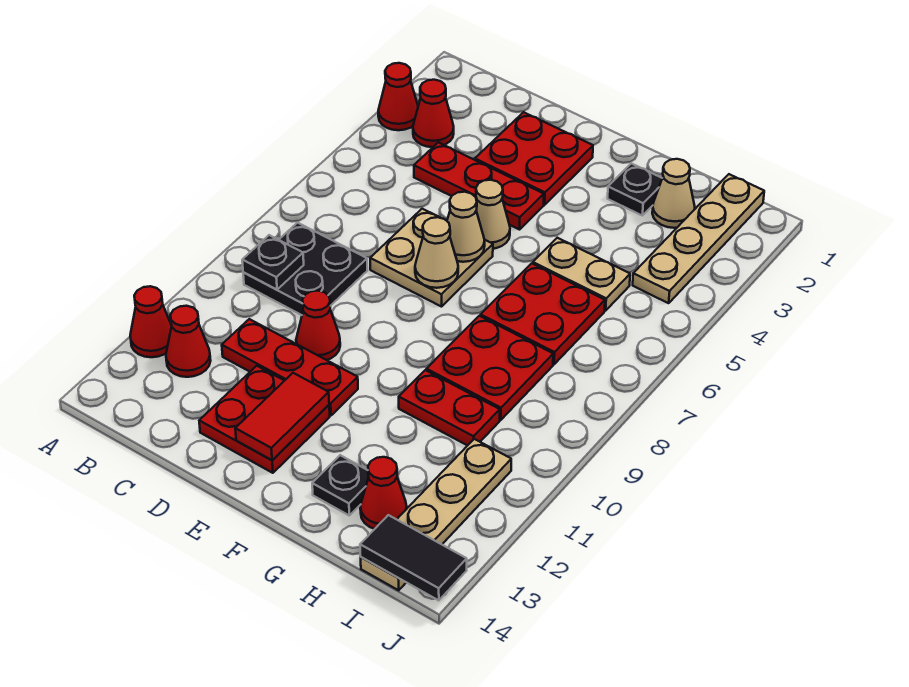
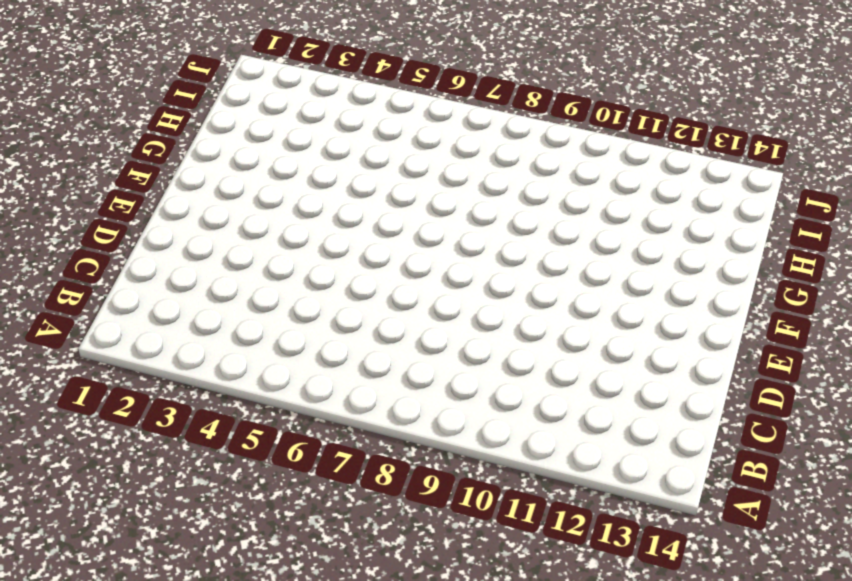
none -> red 1x1 cone [378,63,418,130]
none -> red 1x1 cone [130,286,172,357]
none -> red 1x1 cone [413,80,454,147]

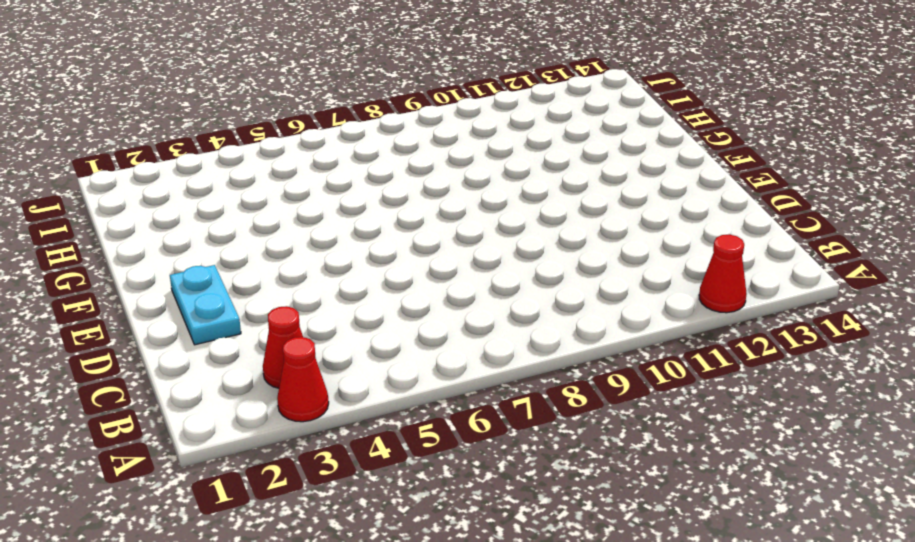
cyan 1x2 plate [170,265,241,345] -> red 2x2 plate [475,112,593,205]
none -> black 2x2 plate [243,223,367,315]
none -> red 1x1 cone [166,306,211,377]
none -> red 1x3 plate [414,142,544,230]

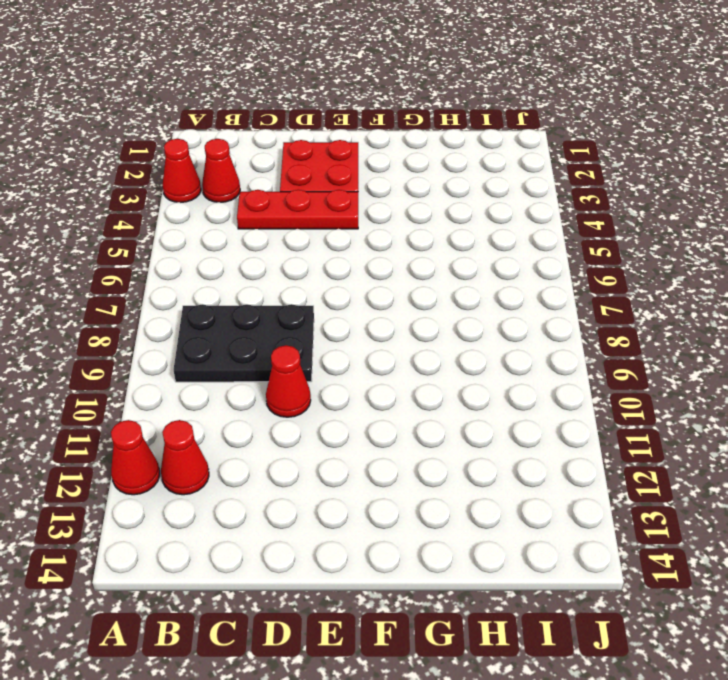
black 2x3 plate [174,304,314,382] -> black 2x2 plate [243,223,367,315]
none -> red 1x3 plate [222,319,358,415]
none -> tan 2x2 plate [370,209,493,307]
none -> red 2x2 plate [199,366,330,473]

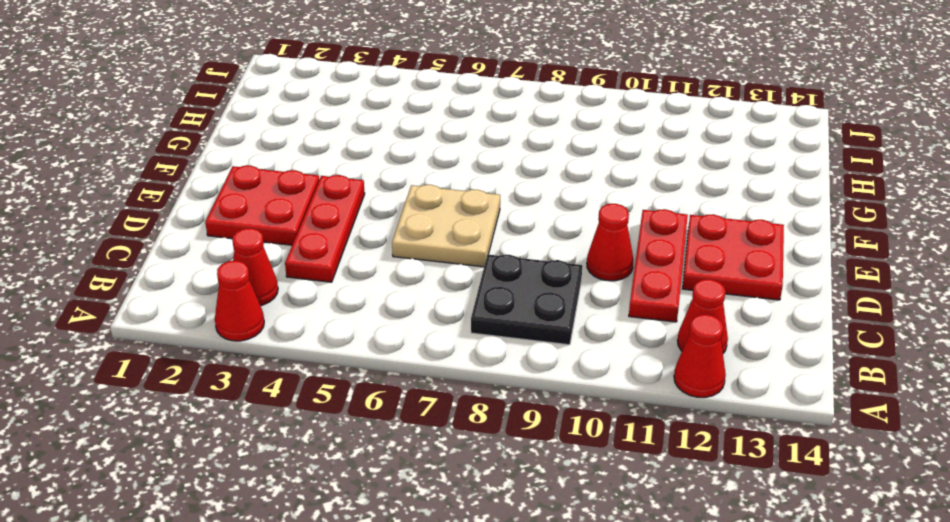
none -> tan 1x1 cone [476,180,510,249]
none -> black 1x1 plate [608,163,662,215]
none -> tan 1x2 plate [533,238,630,311]

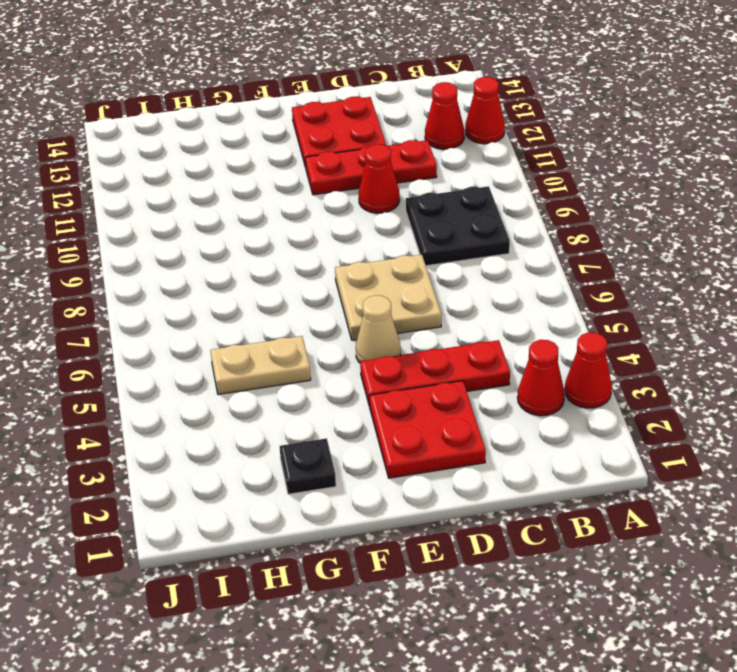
none -> red 2x2 plate [481,263,605,364]
none -> red 2x2 plate [426,316,553,420]
none -> red 1x2 plate [399,370,500,446]

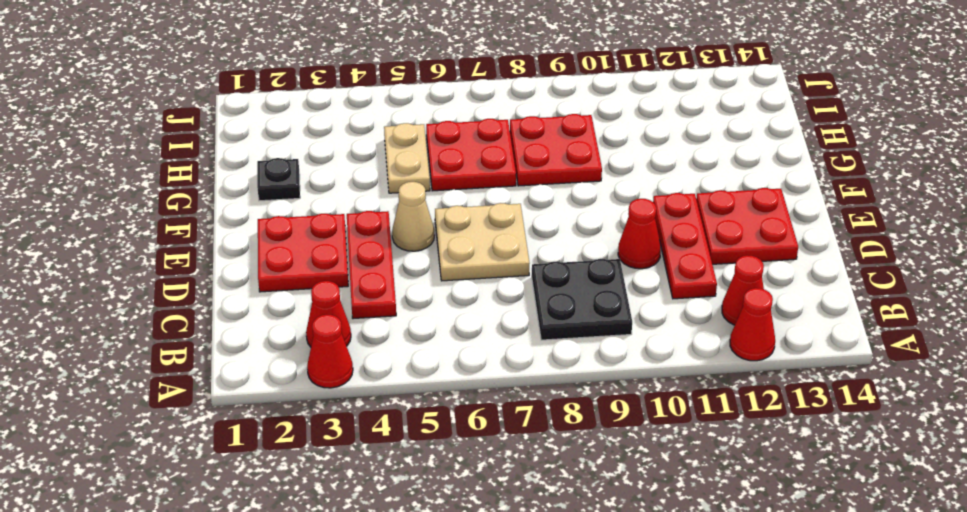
none -> red 1x2 plate [399,370,500,446]
none -> black 1x1 plate [312,455,369,515]
none -> tan 1x1 cone [652,159,695,228]

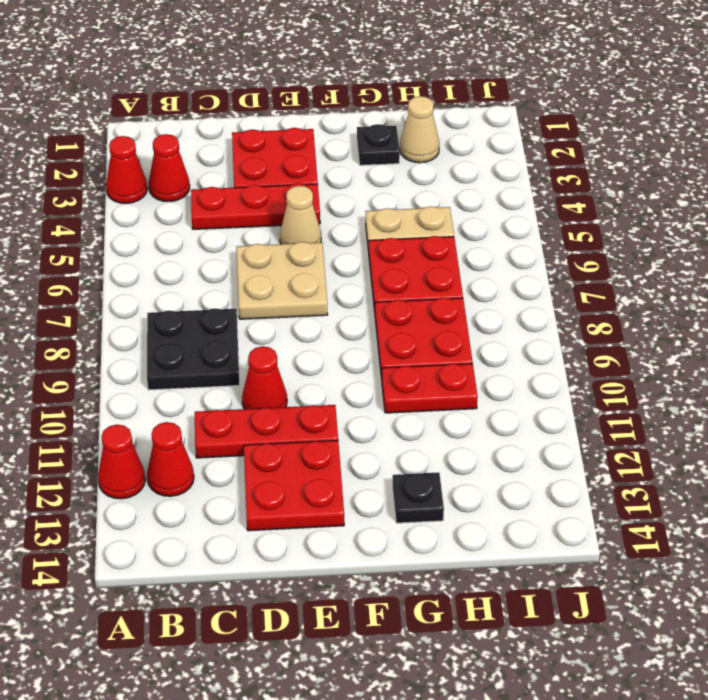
none -> red 1x1 cone [360,457,407,529]
none -> tan 1x4 plate [633,174,764,303]
none -> tan 1x4 plate [361,439,511,590]

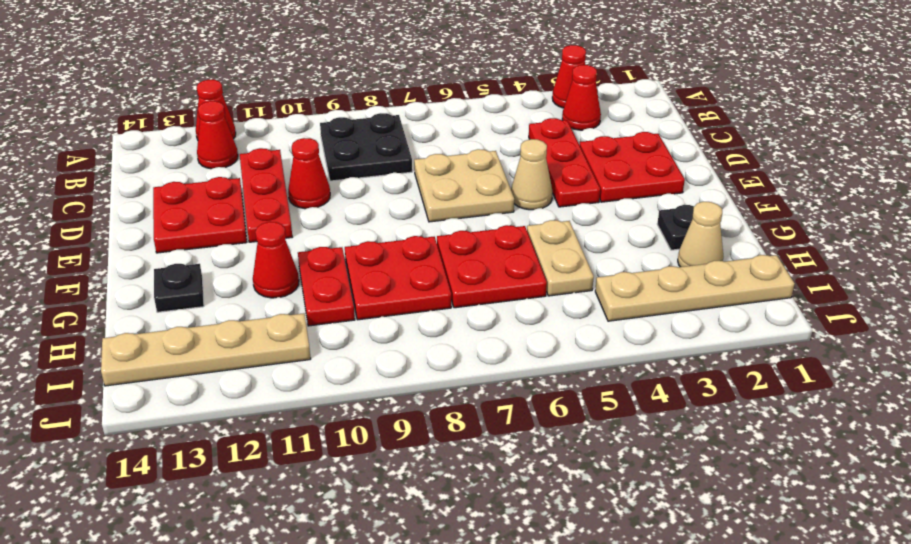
red 1x1 cone [253,222,299,298] -> red 1x1 cone moved to [360,457,407,529]
none -> black 1x1 plate [242,235,304,290]
none -> tan 1x1 cone [447,192,485,262]
none -> tan 1x1 cone [415,217,458,288]

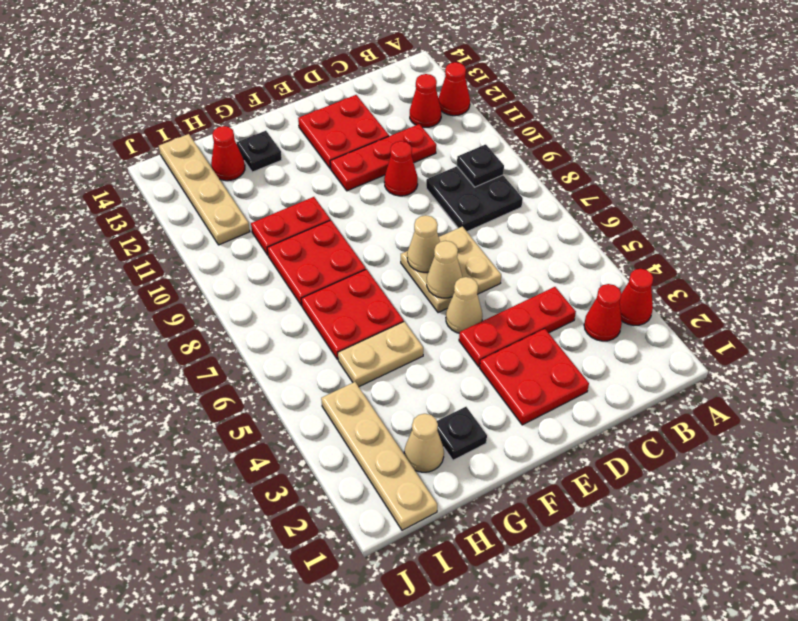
none -> red 1x2 tile [235,373,329,460]
none -> black 1x2 tile [360,515,467,601]

